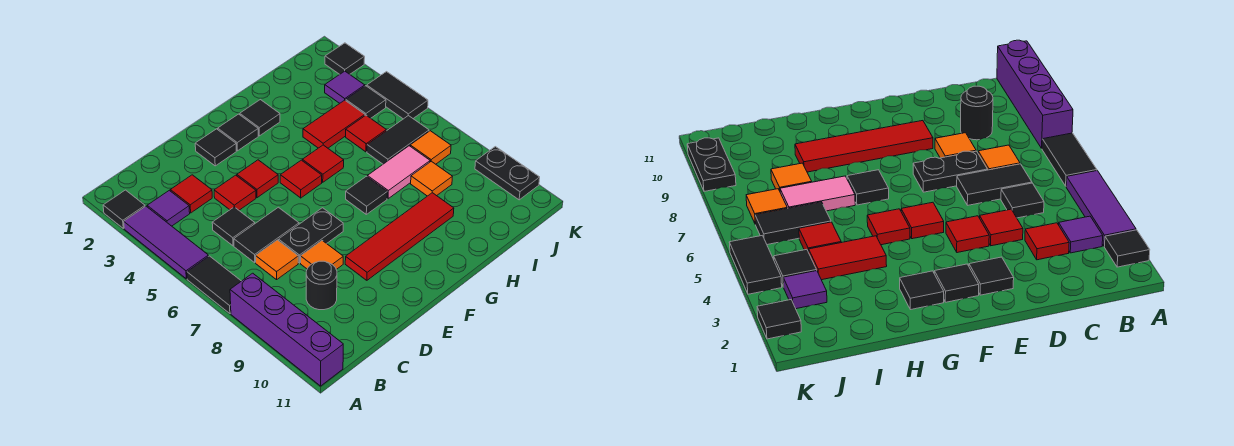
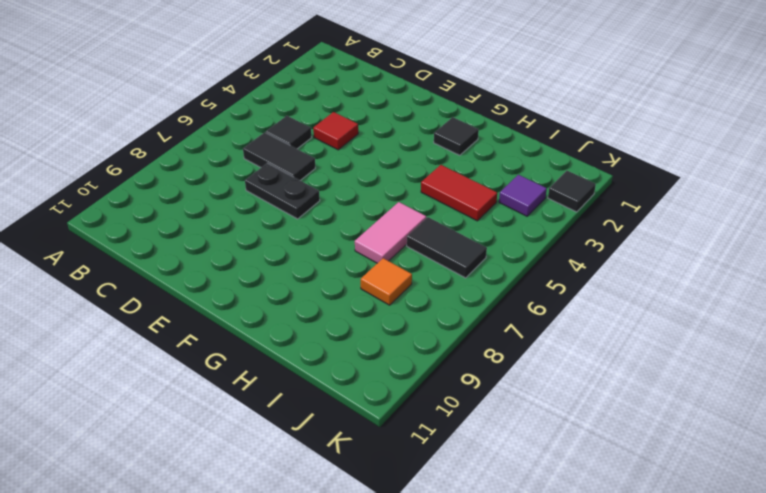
pink 1x2 tile [355,202,426,263] -> pink 1x2 tile turned to [367,146,430,199]
none -> black 1x1 tile [103,190,145,228]
none -> purple 1x3 tile [124,206,208,279]
none -> black 1x2 tile [187,256,241,313]
none -> purple 1x4 brick [230,273,343,386]

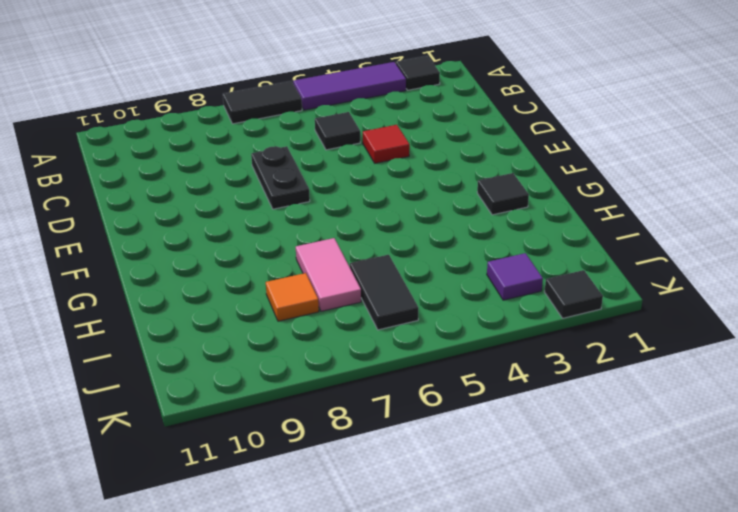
none -> purple 1x4 brick [230,273,343,386]
none -> purple 1x1 tile [147,190,190,226]
none -> red 1x1 tile [170,175,212,213]
none -> black 1x2 tile [234,207,299,262]

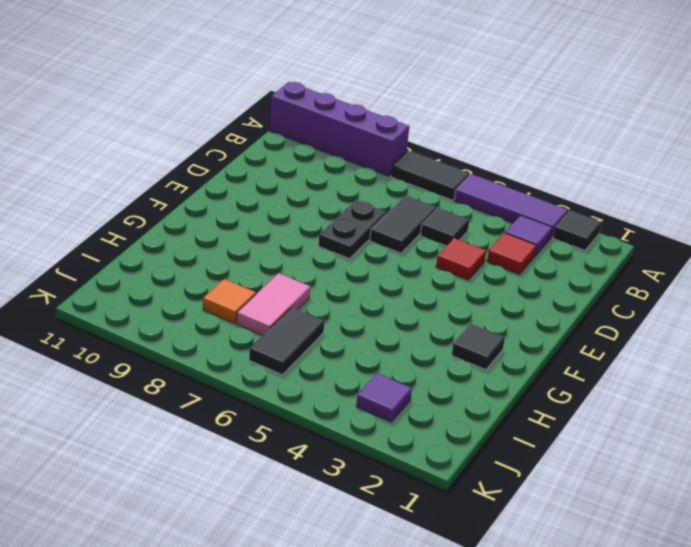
none -> orange 1x1 tile [256,240,298,280]
none -> black 1x1 round brick [306,261,337,310]
none -> orange 1x1 tile [301,241,343,269]
none -> black 1x1 tile [195,129,236,166]

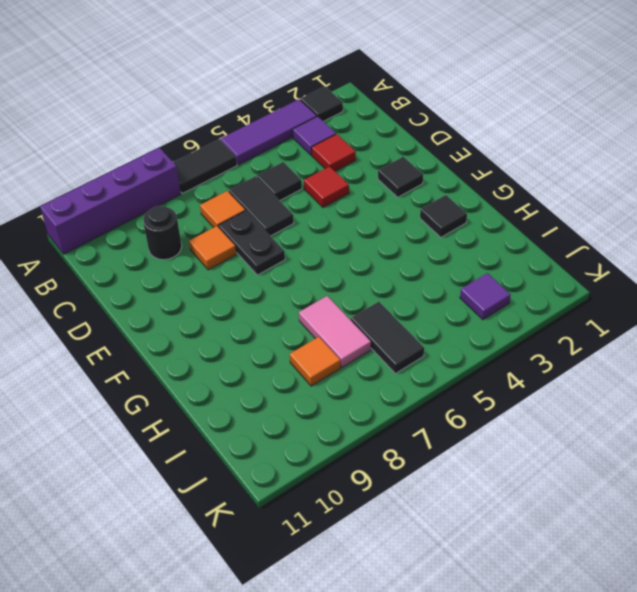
none -> red 1x1 tile [237,160,278,198]
none -> red 1x4 tile [345,193,454,280]
none -> black 1x1 tile [218,114,258,151]
none -> red 1x1 tile [280,160,322,198]

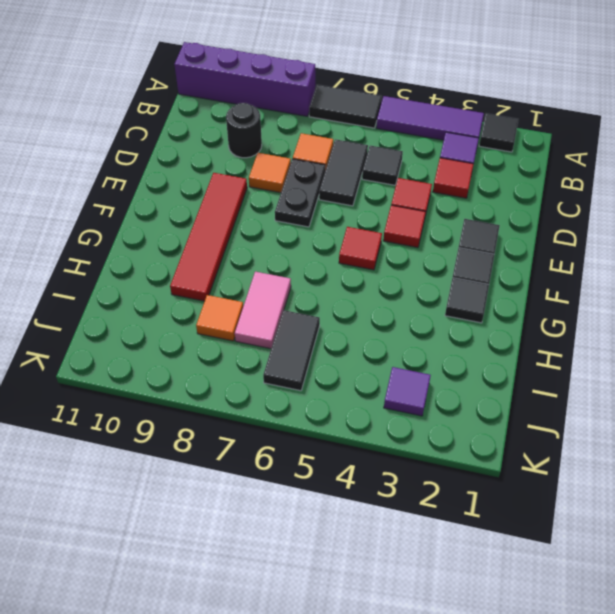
none -> red 1x1 tile [302,145,344,182]
none -> black 1x1 tile [346,176,387,214]
none -> red 1x2 tile [303,100,365,148]
none -> red 1x1 tile [346,115,386,152]

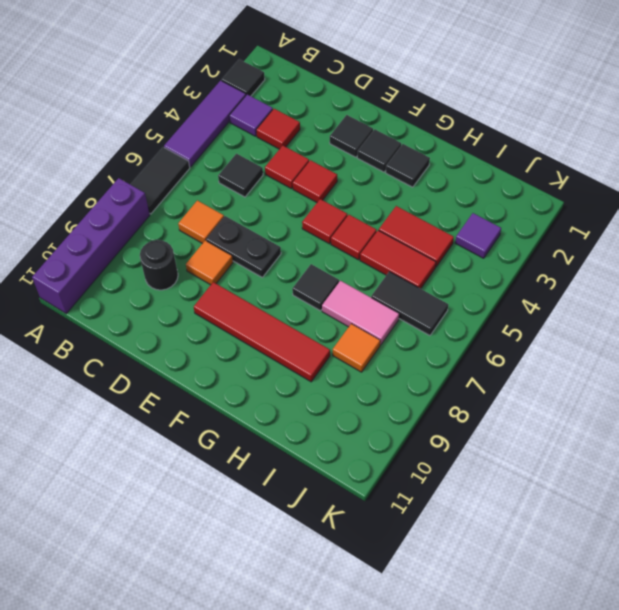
red 1x2 tile [360,230,436,289] -> red 1x1 tile [346,115,386,152]
none -> black 1x2 tile [234,207,299,262]
none -> black 1x1 tile [346,86,386,118]
none -> orange 1x1 tile [410,131,451,164]
none -> black 1x1 tile [325,43,365,74]

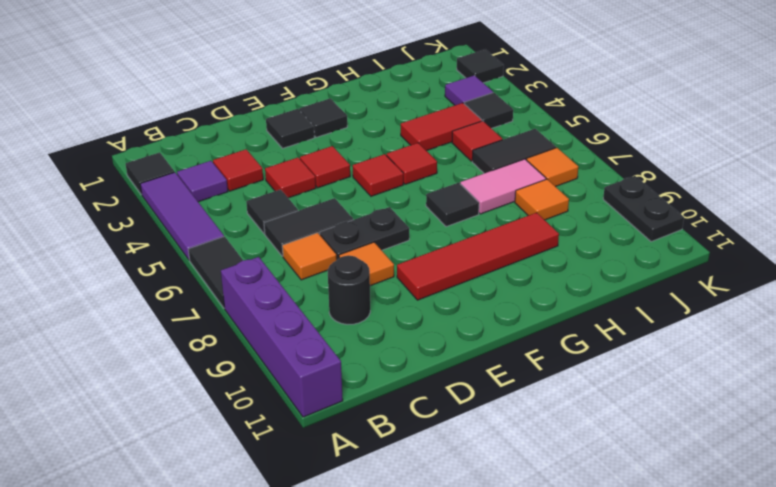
none -> black 1x1 tile [240,100,280,136]
none -> black 1x2 tile [367,72,428,119]

